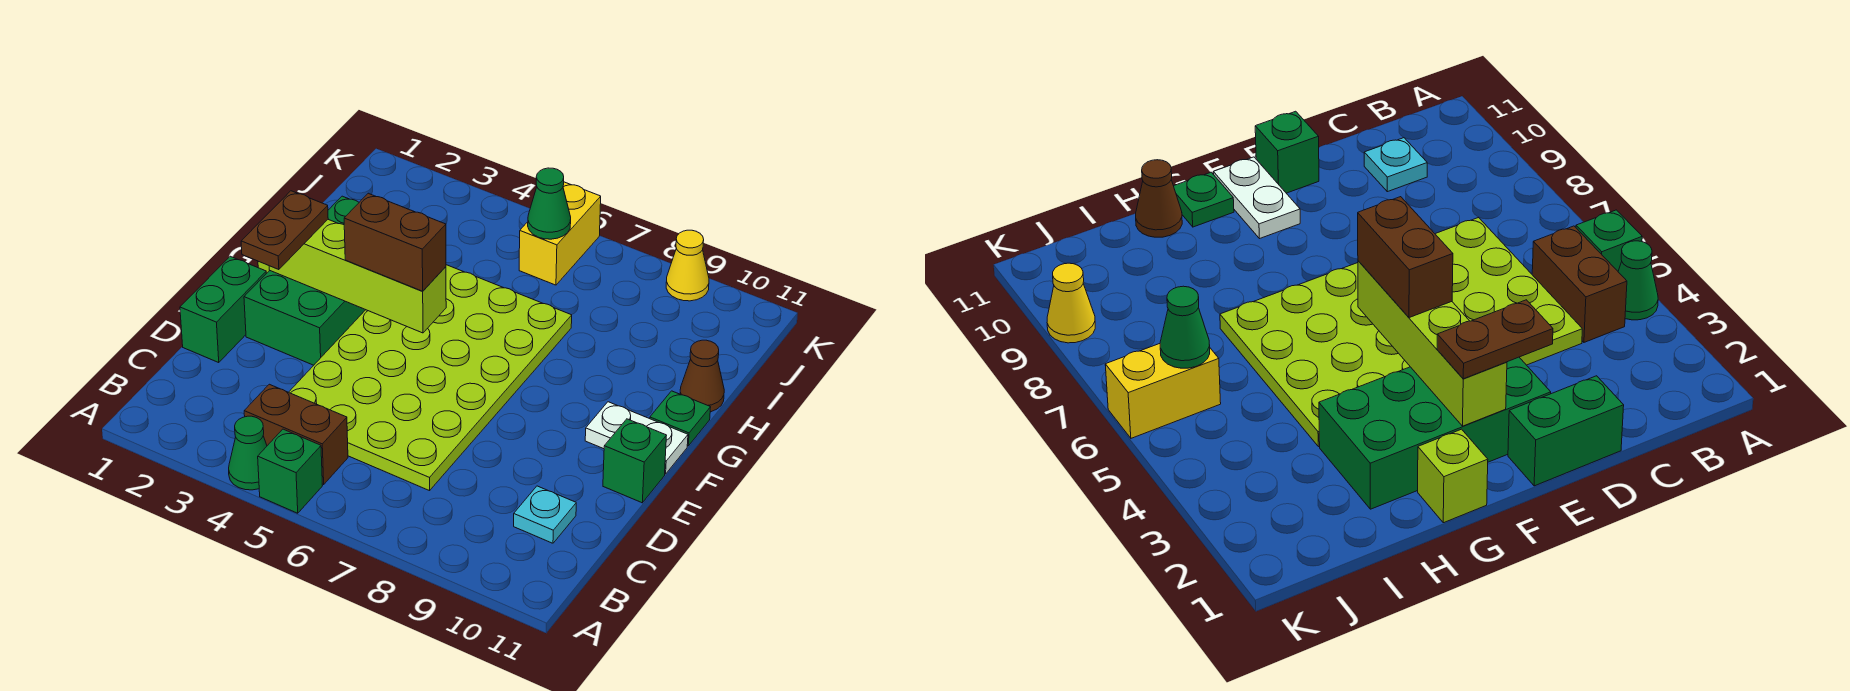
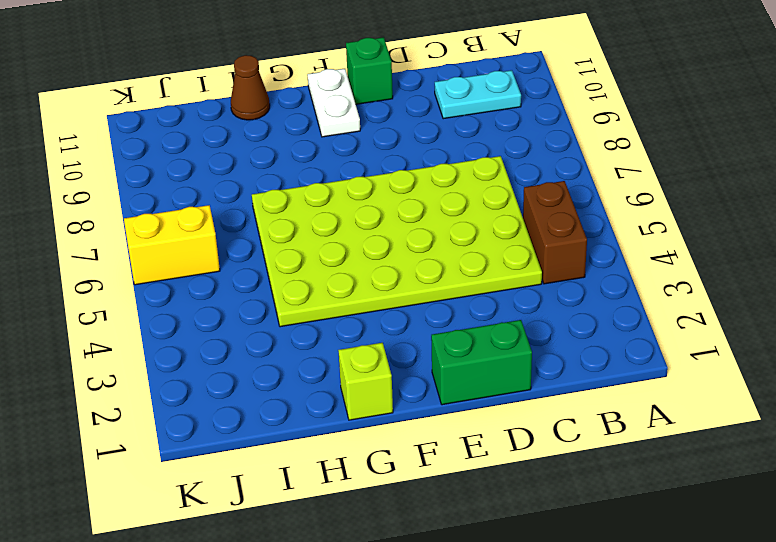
cyan 1x2 plate [435,70,521,119] -> cyan 1x1 plate [514,486,576,543]
none -> green 1x1 cone [229,416,267,490]
none -> green 1x1 brick [258,429,322,513]
none -> green 2x4 brick [244,196,365,365]

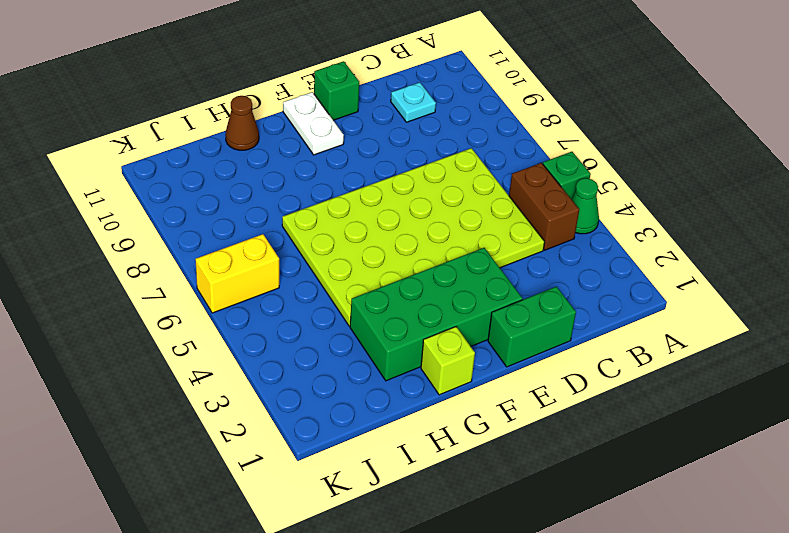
none -> green 1x1 plate [650,391,711,446]
none -> yellow 1x1 cone [666,230,709,301]
none -> lime 1x4 brick [269,220,446,333]

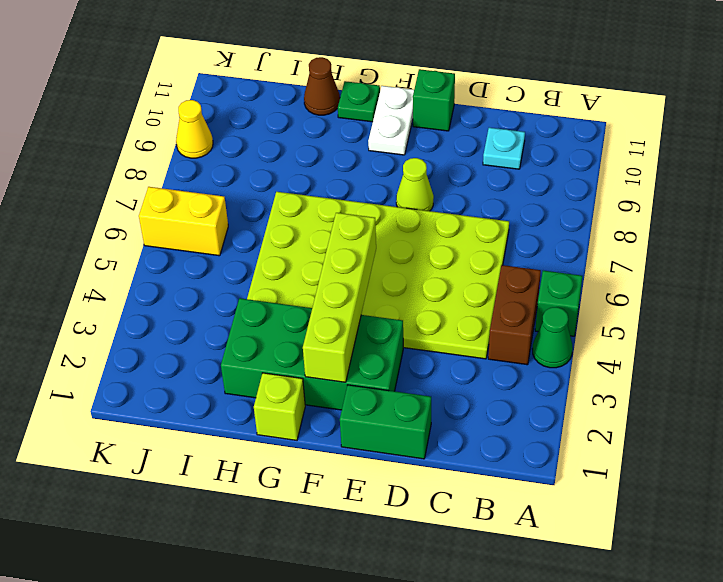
lime 1x1 cone [396,158,434,211] -> none
none -> green 1x1 cone [528,168,571,239]
none -> brown 1x2 plate [241,191,328,270]
none -> brown 1x2 brick [344,193,446,291]

